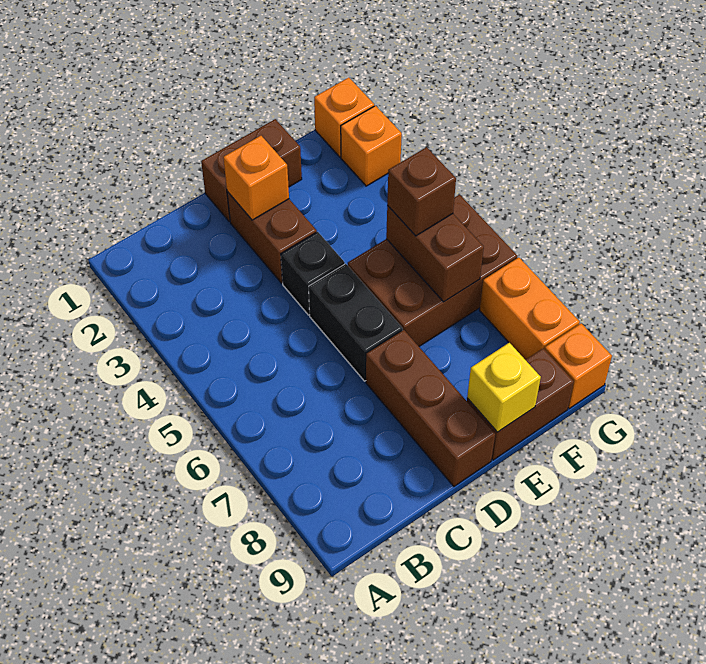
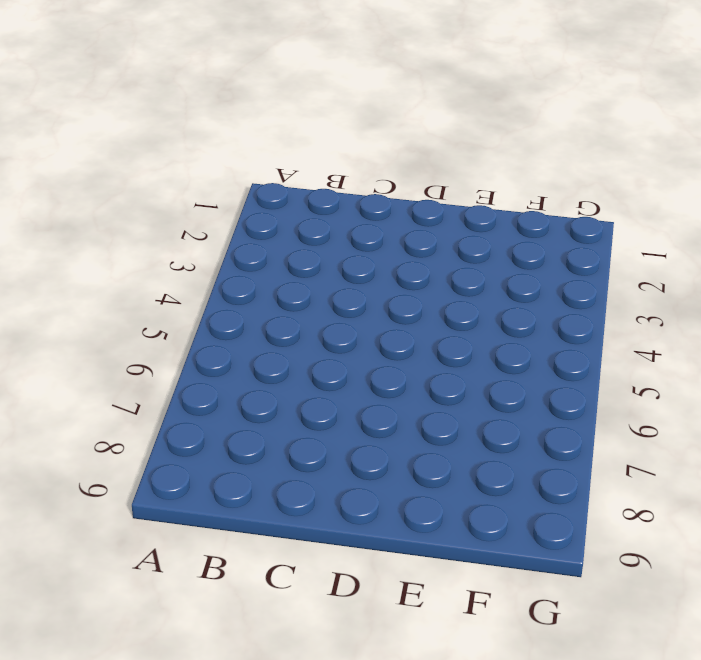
none -> brown 1x2 brick [201,119,302,222]
none -> brown 1x2 brick [227,191,317,283]
none -> black 1x1 brick [281,232,345,315]

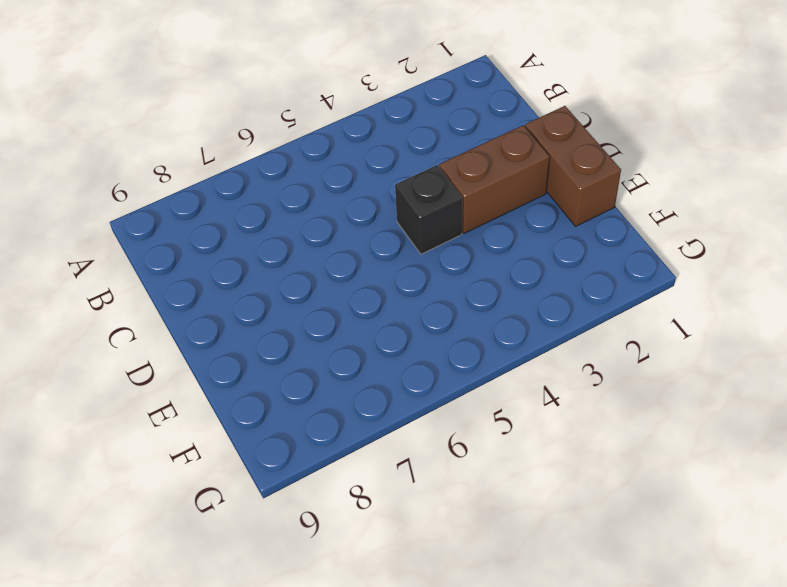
none -> black 1x2 brick [309,264,403,381]
none -> brown 1x3 brick [366,330,495,486]
none -> brown 2x3 brick [348,195,517,346]

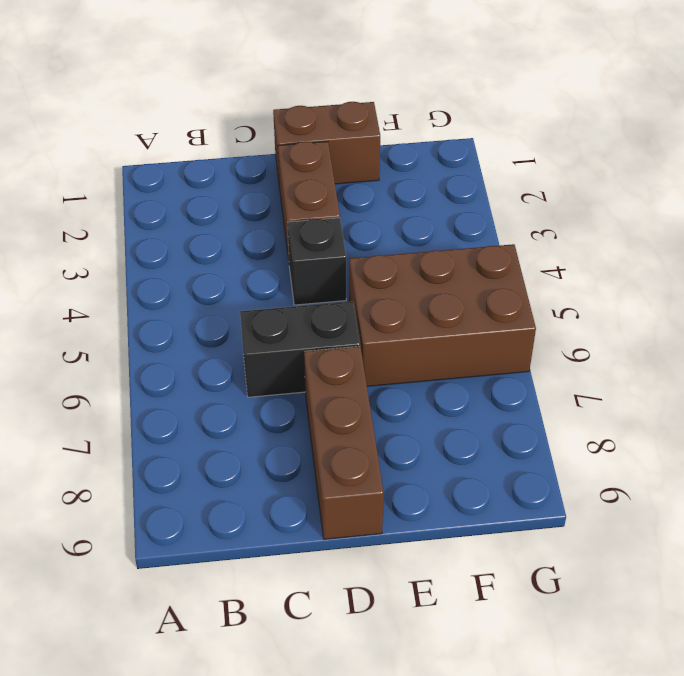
black 1x2 brick [240,301,360,397] -> black 1x2 brick turned to [309,264,403,381]
none -> brown 1x2 brick [467,348,574,460]
none -> orange 1x1 brick [314,77,374,157]
none -> orange 1x1 brick [341,106,402,186]

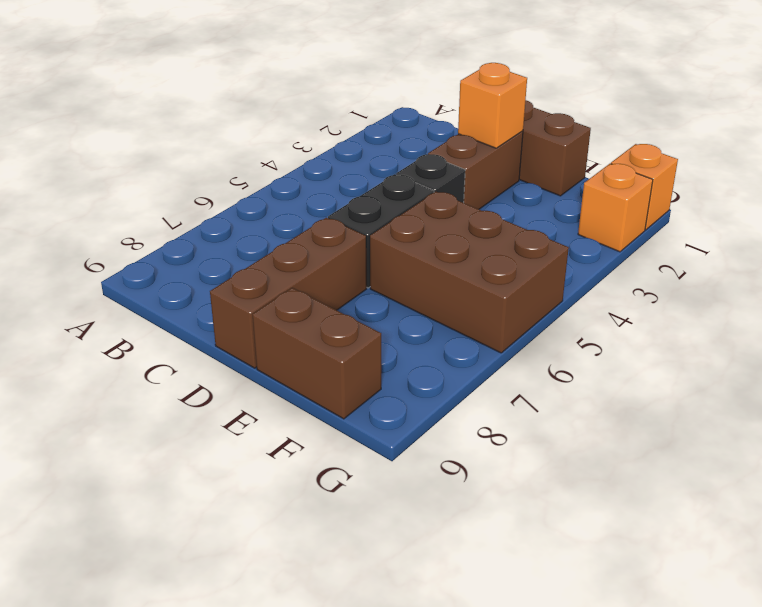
none -> orange 1x2 brick [480,258,580,360]
none -> orange 1x1 brick [545,323,612,408]
none -> yellow 1x1 brick [467,343,541,432]

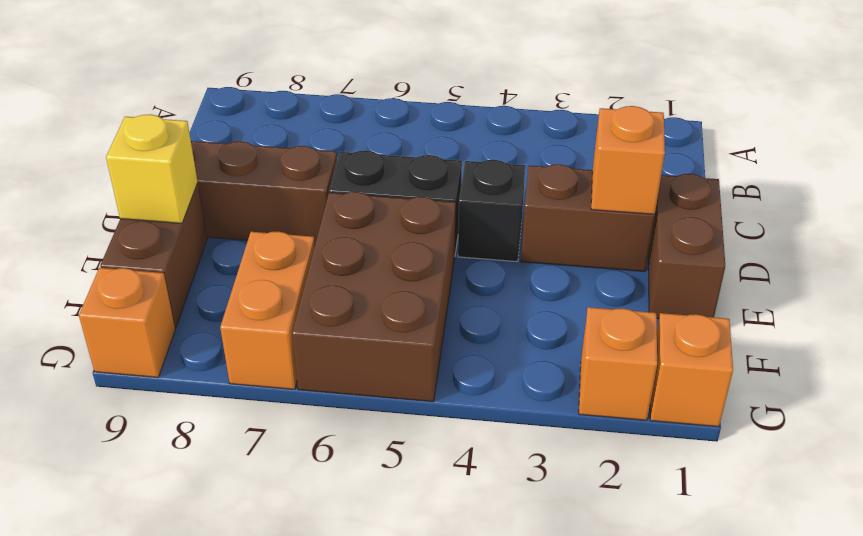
orange 1x2 brick [220,232,315,389] -> orange 1x2 brick turned to [480,258,580,360]
none -> brown 1x2 brick [386,206,484,302]
none -> brown 1x1 brick [387,147,456,236]

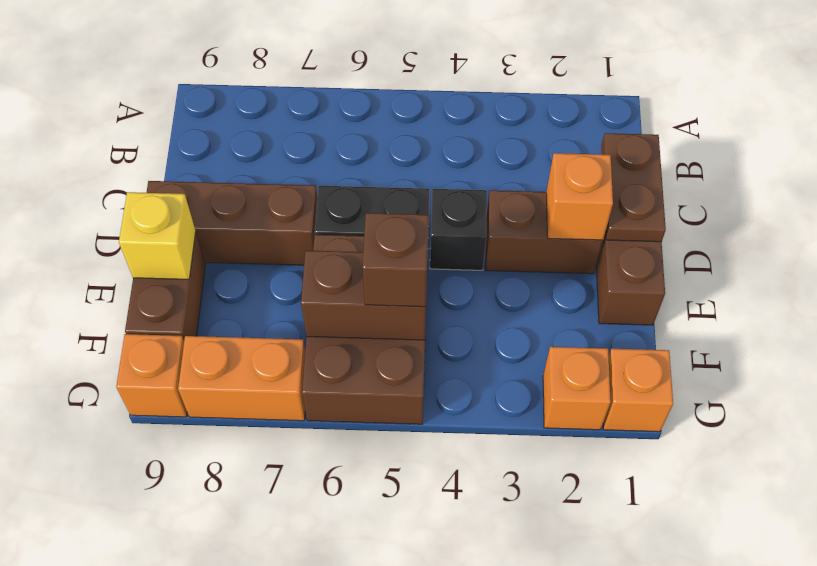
brown 1x2 plate [601,133,666,242] -> none

